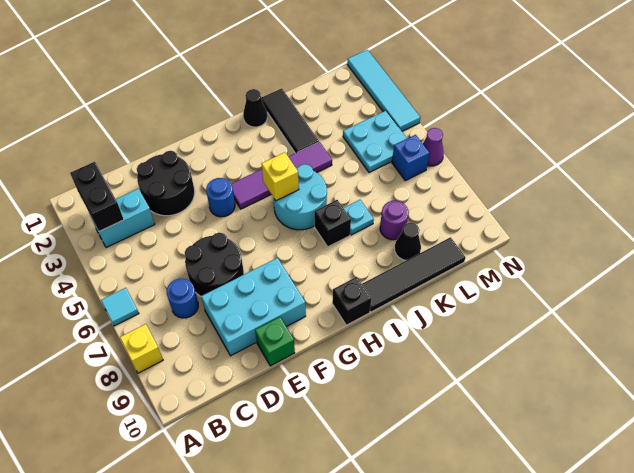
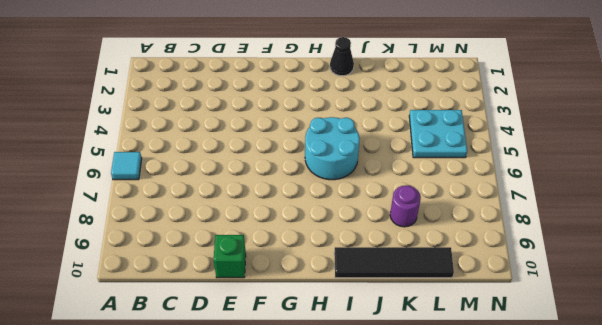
none -> yellow 1x1 brick [120,324,163,373]
none -> cyan 1x2 brick [91,189,155,248]
none -> blue 1x1 round brick [167,279,198,318]

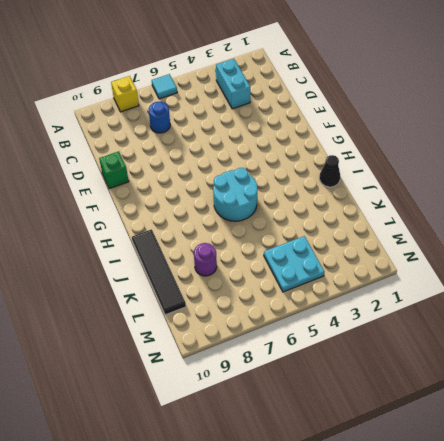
none -> black 2x2 round brick [137,151,195,216]
none -> black 2x2 round brick [185,233,244,296]
none -> cyan 2x3 brick [201,258,306,356]

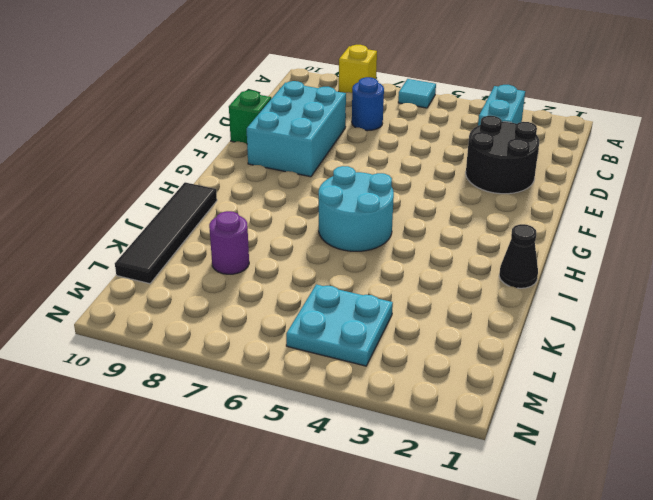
none -> black 2x2 round brick [185,233,244,296]
none -> blue 1x1 round brick [206,178,235,217]
none -> purple 1x4 tile [231,142,332,209]

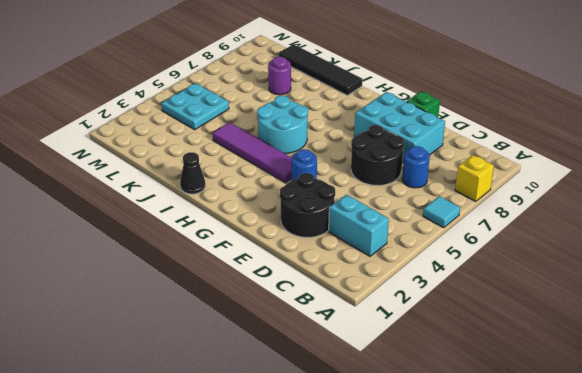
none -> black 1x1 brick [332,277,371,325]
none -> black 1x1 brick [314,200,351,247]
none -> black 1x3 tile [261,88,319,153]

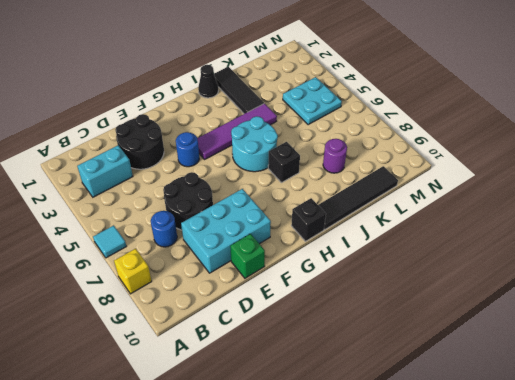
none -> cyan 1x1 plate [344,200,374,235]
none -> black 1x1 cone [394,223,421,260]
none -> blue 1x1 brick [392,135,430,181]

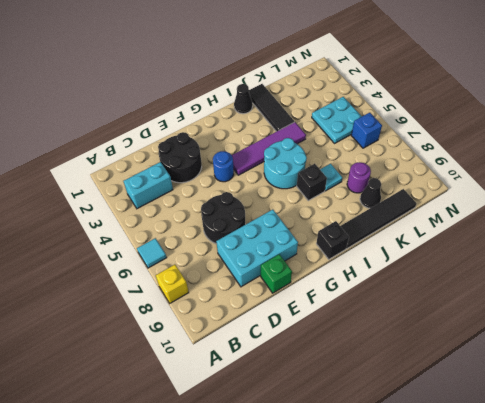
none -> blue 1x1 round brick [167,279,198,318]
none -> cyan 1x4 tile [347,50,420,131]
none -> purple 1x1 cone [423,128,444,166]

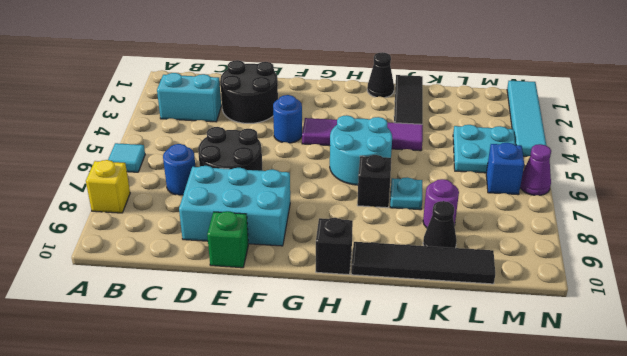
none -> black 1x2 brick [70,162,124,231]
none -> yellow 1x1 brick [262,152,299,201]

